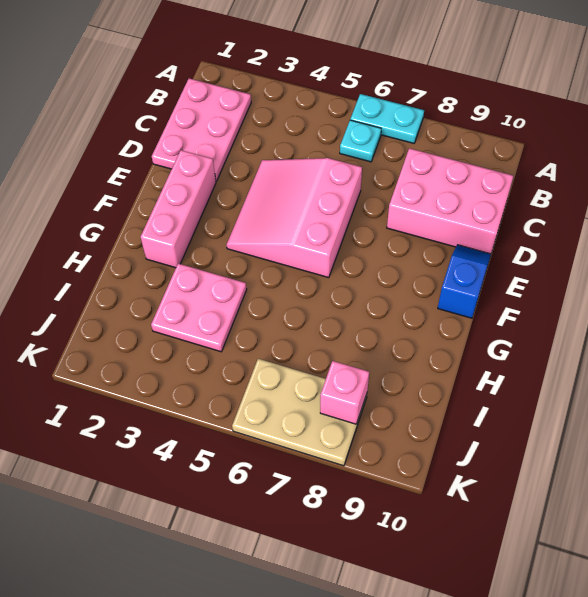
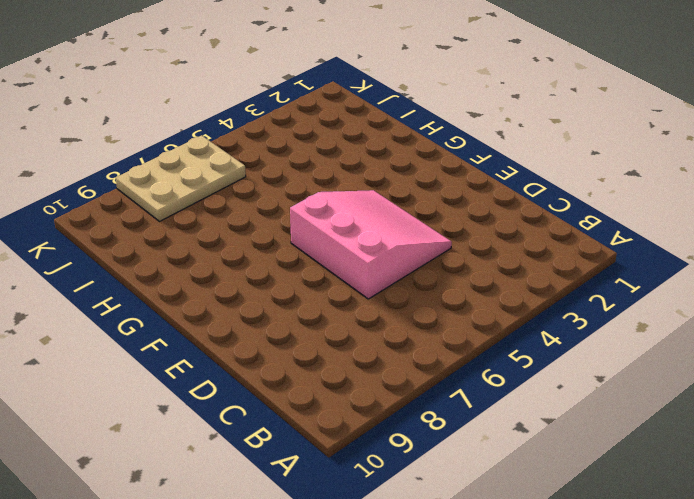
none -> cyan 1x2 plate [350,94,424,143]
none -> pink 2x3 plate [152,78,251,181]

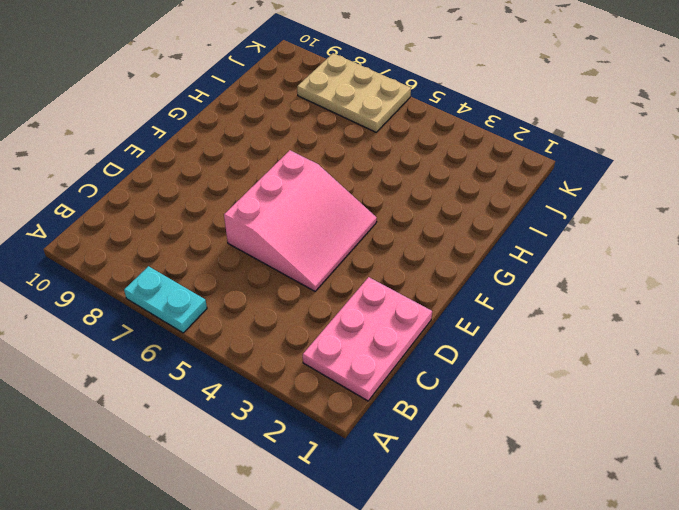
none -> cyan 1x1 plate [340,120,381,162]
none -> pink 2x3 brick [387,148,513,254]

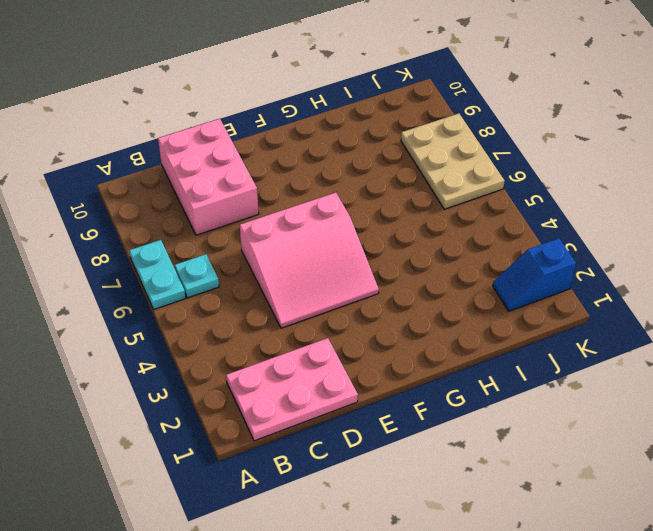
blue 1x2 slope [493,238,576,311] -> blue 1x2 slope moved to [438,245,491,318]
none -> pink 1x3 brick [141,150,216,268]
none -> pink 2x2 plate [151,264,247,352]

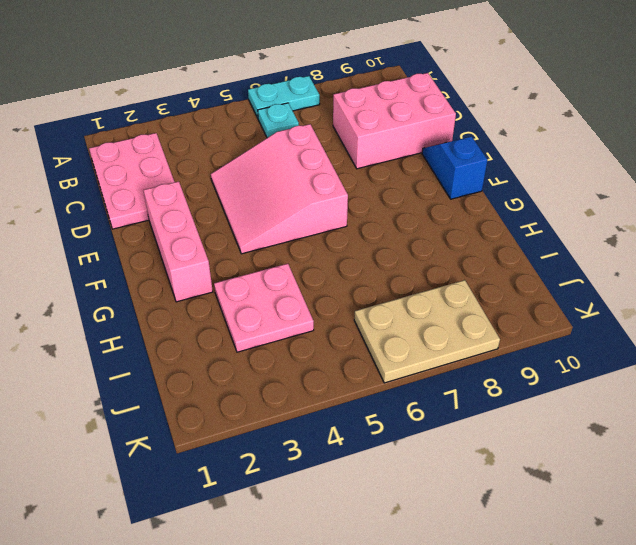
none -> pink 1x1 brick [320,361,369,424]

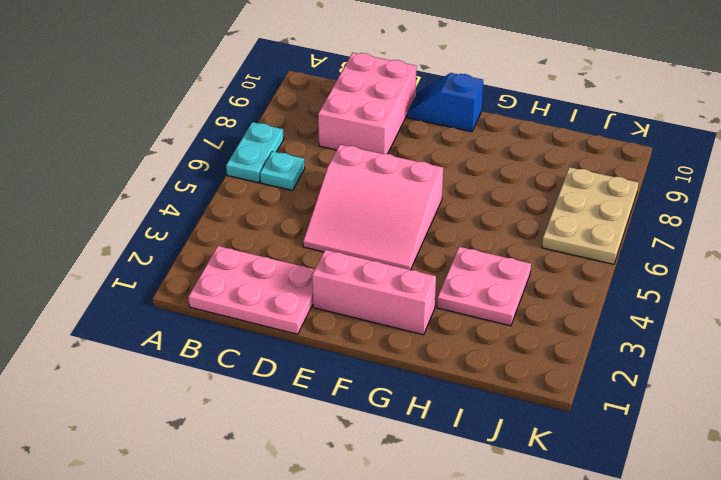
none -> pink 1x1 brick [320,361,369,424]

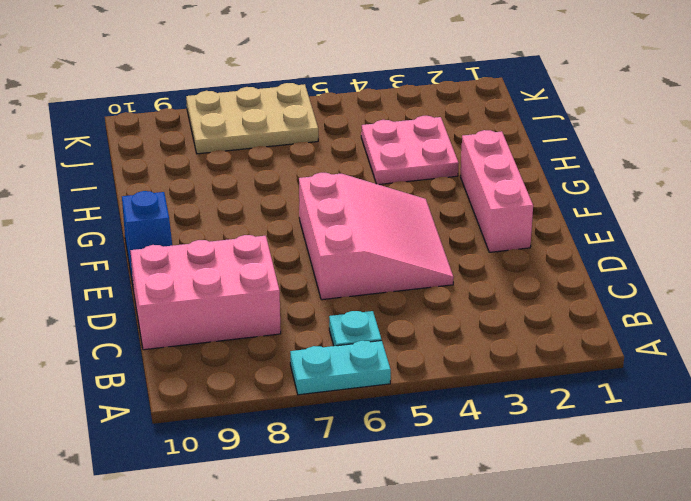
none -> pink 2x3 plate [152,78,251,181]
none -> pink 1x1 brick [320,361,369,424]

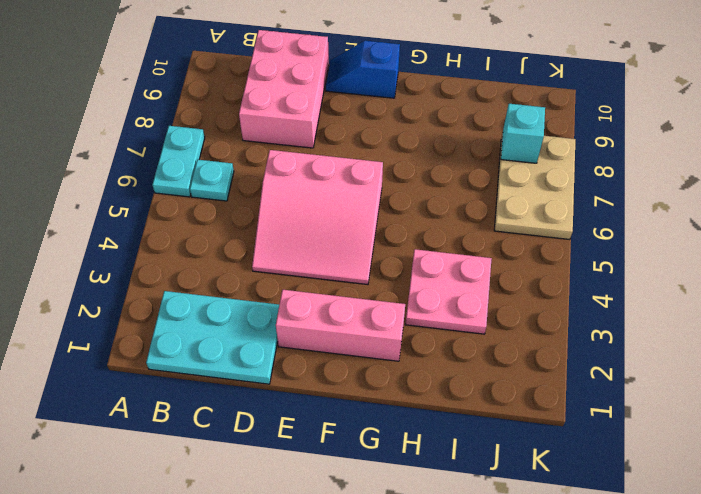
cyan 2x3 plate [146,291,279,384] -> pink 2x3 plate [152,78,251,181]
cyan 1x1 brick [501,104,545,163] -> pink 1x1 brick [320,361,369,424]

